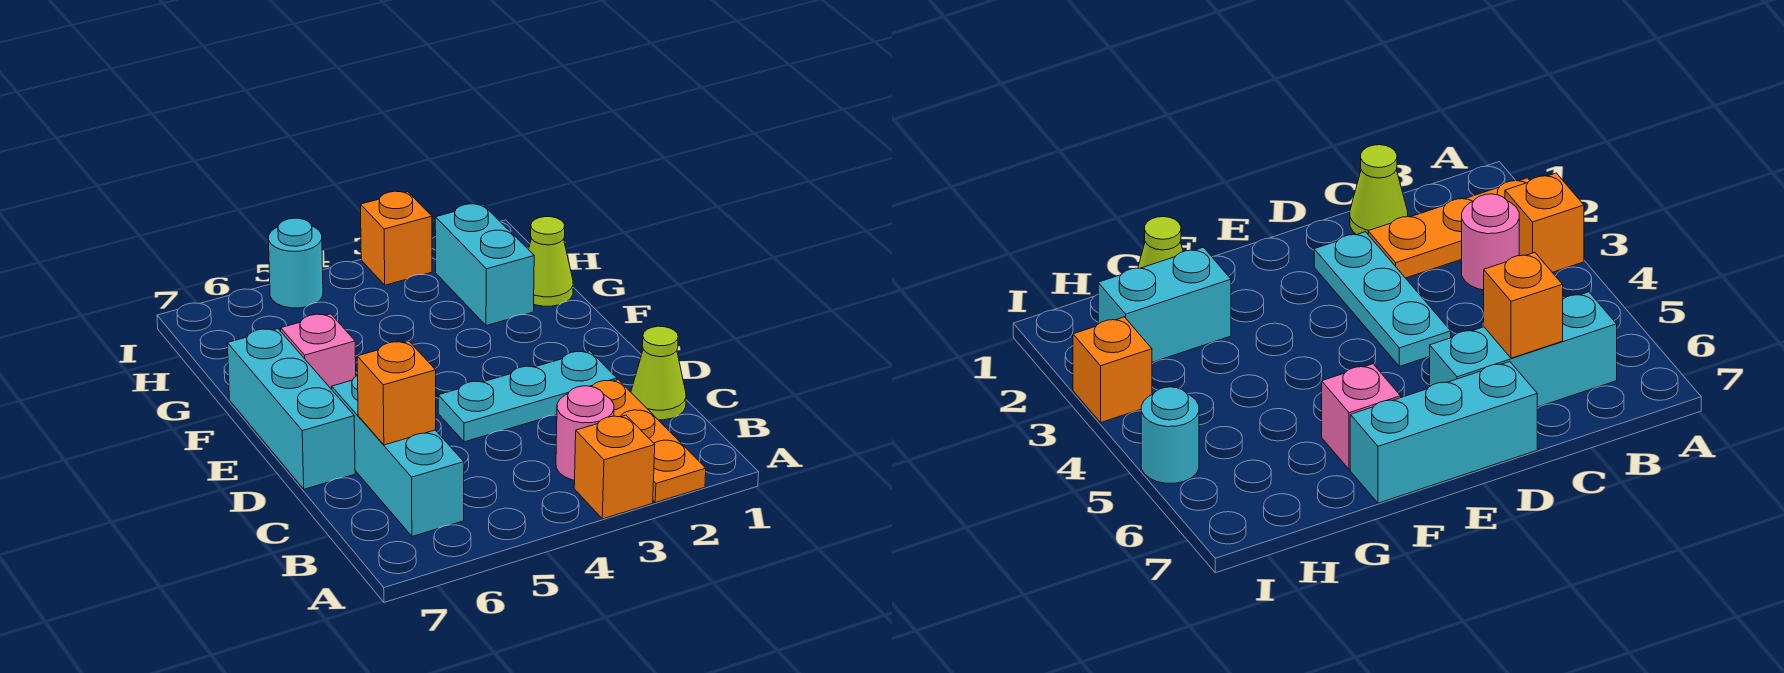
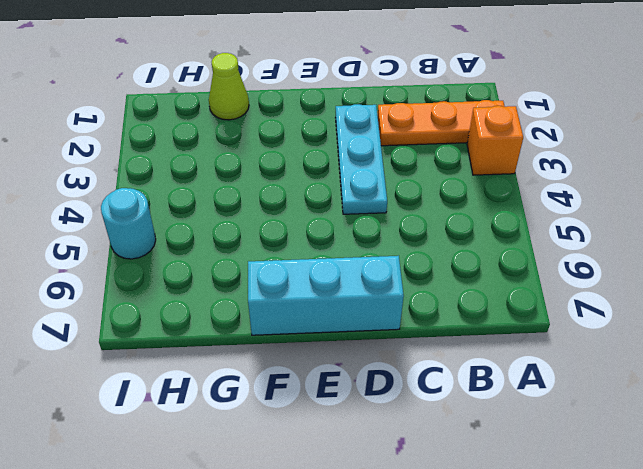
none -> pink 1x1 round brick [556,386,614,480]
none -> cyan 1x3 brick [332,375,464,536]
none -> lime 1x1 cone [631,326,686,420]

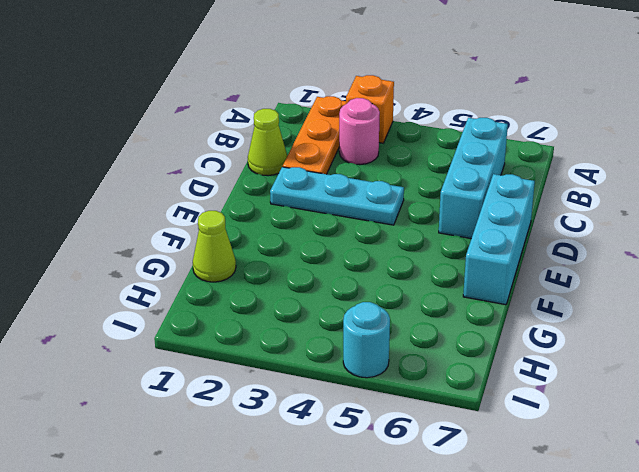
none -> pink 1x1 brick [281,314,356,389]
none -> cyan 1x2 brick [435,204,534,326]
none -> orange 1x1 brick [361,191,432,285]

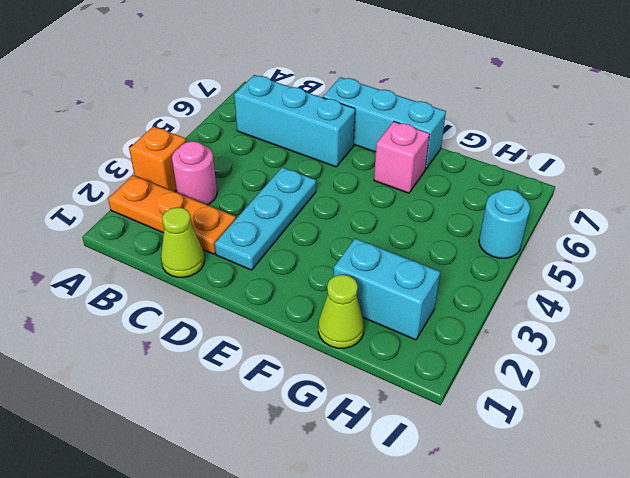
none -> orange 1x1 brick [361,191,432,285]
none -> orange 1x1 brick [357,341,436,445]

